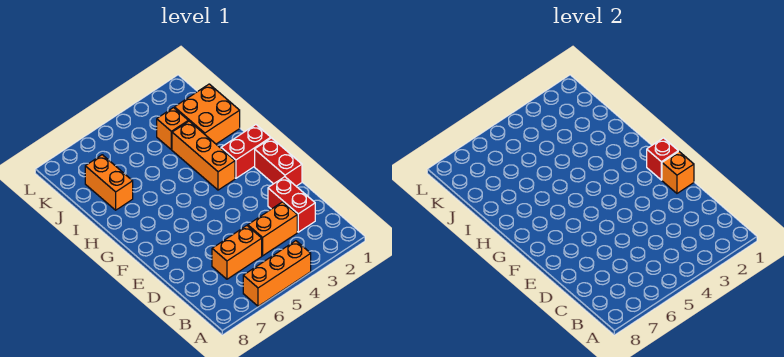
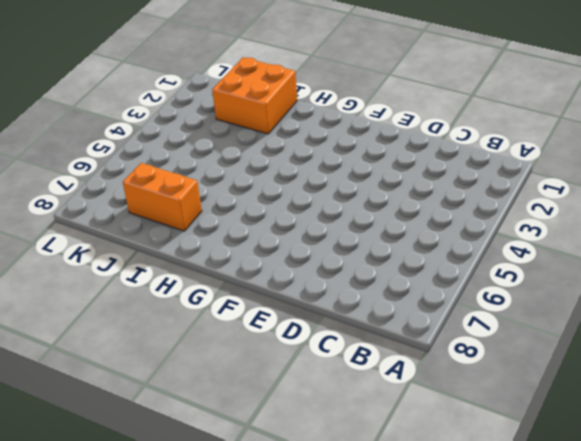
none -> orange 1x3 brick [243,241,311,306]
none -> red 1x2 brick [268,177,315,232]
none -> orange 1x2 brick [248,202,297,256]

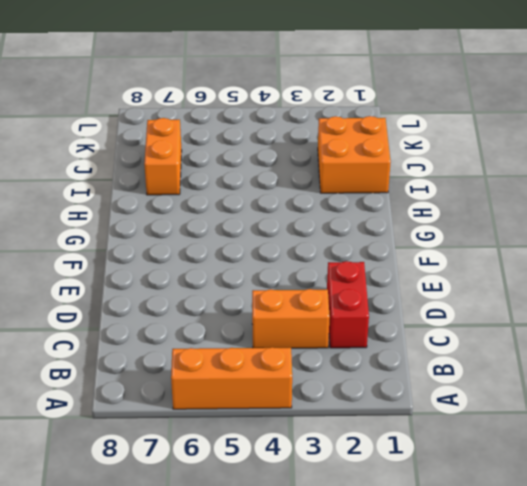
none -> orange 1x2 brick [212,226,262,279]
none -> red 1x2 brick [255,138,302,186]
none -> red 1x2 brick [221,125,271,178]

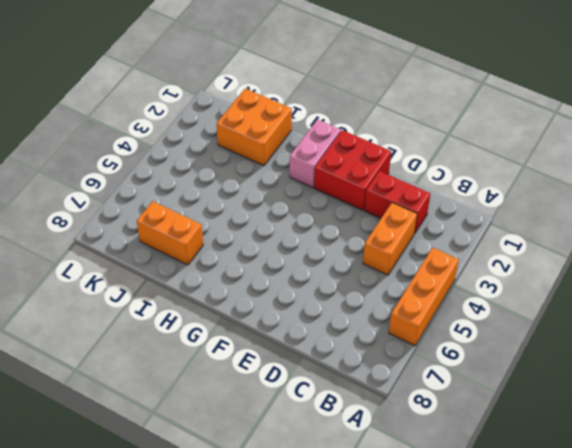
red 2x2 brick [314,130,391,210] -> red 1x2 brick [255,138,302,186]
pink 1x2 brick [290,119,341,188] -> red 1x2 brick [221,125,271,178]
none -> orange 1x2 brick [212,226,262,279]
none -> orange 1x3 brick [172,121,235,190]
none -> orange 1x1 brick [157,108,188,150]

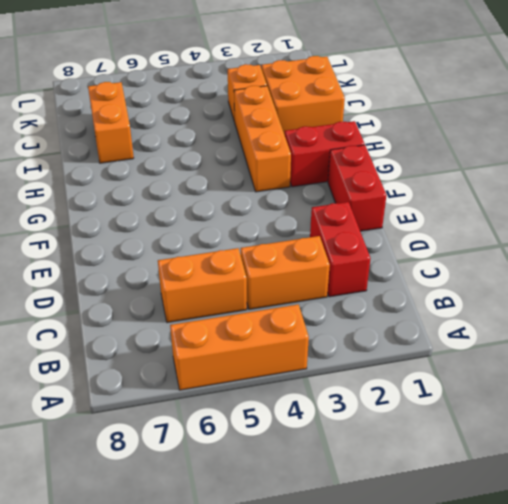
none -> orange 1x1 brick [662,152,694,193]
none -> red 1x1 brick [647,138,678,180]

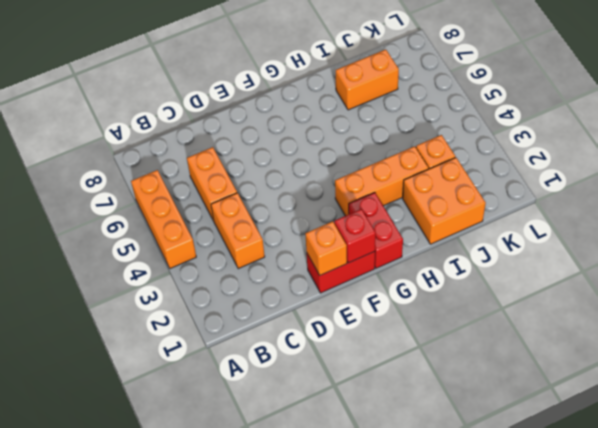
none -> red 1x2 brick [268,177,315,232]

